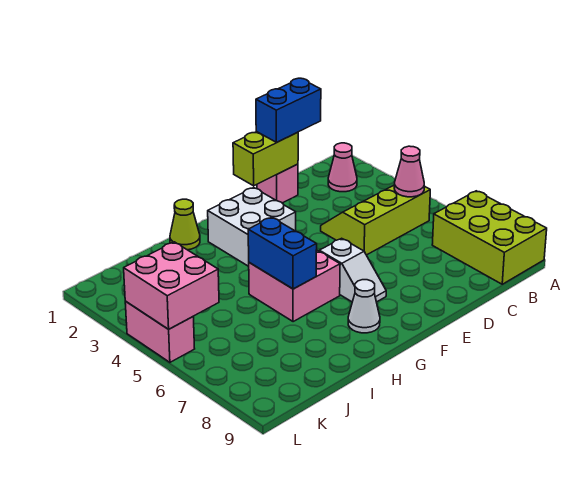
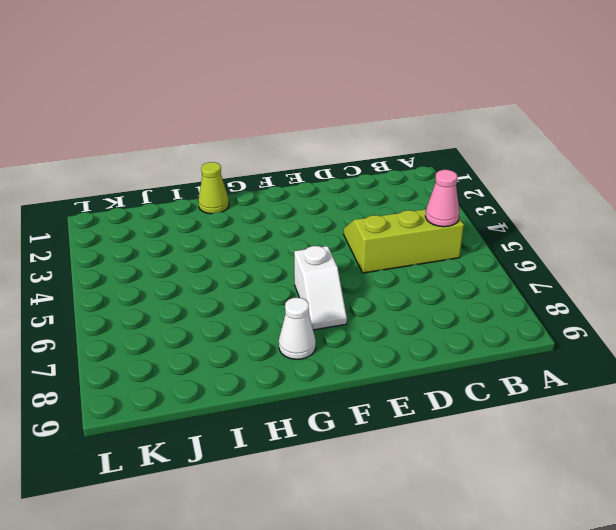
none -> lime 2x3 brick [432,191,547,284]
none -> pink 1x1 cone [328,143,357,192]
none -> pink 1x1 brick [257,164,298,203]

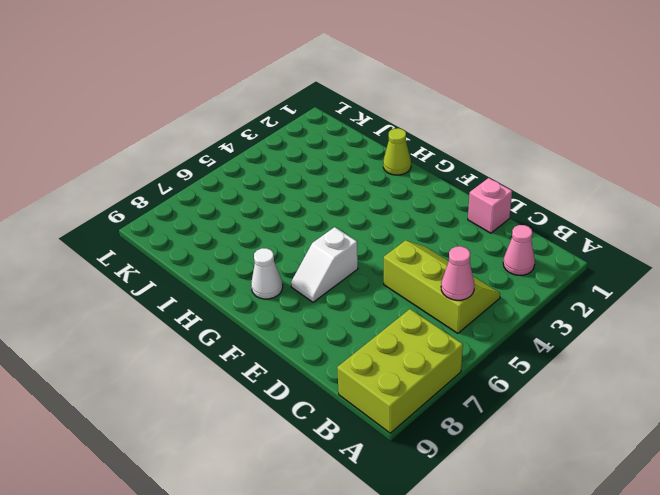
none -> white 2x2 brick [208,188,296,266]
none -> pink 2x2 brick [249,250,340,322]
none -> pink 1x2 brick [125,301,195,362]

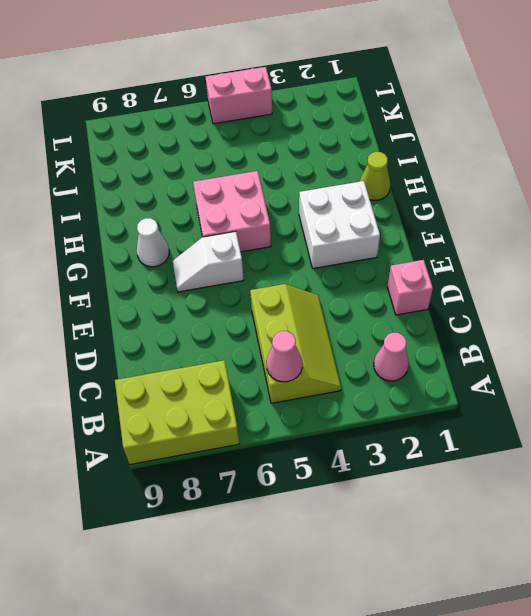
none -> lime 1x2 brick [233,132,298,186]
none -> blue 1x2 brick [248,217,317,289]
none -> pink 2x2 brick [124,242,219,329]

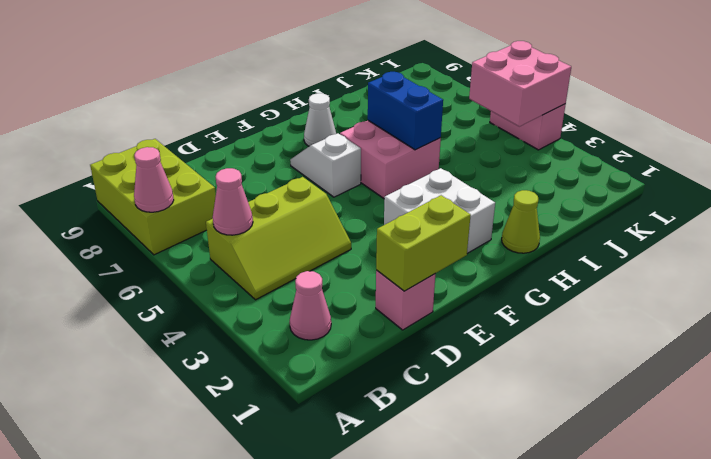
pink 1x1 cone [134,147,174,212] -> none
none -> blue 1x2 brick [256,78,321,142]

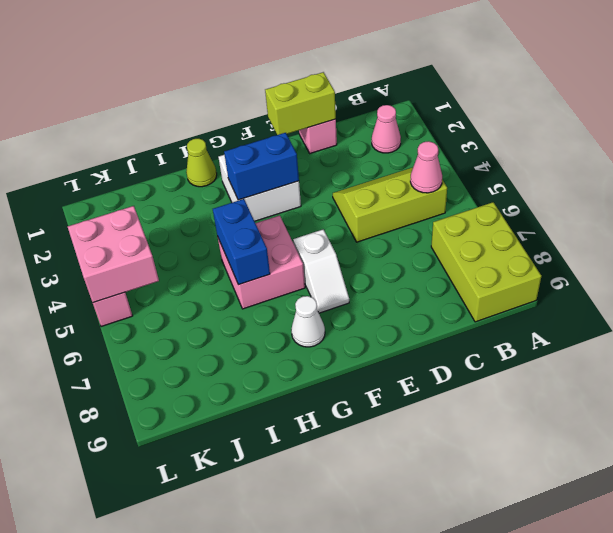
blue 1x2 brick [224,133,299,200] -> blue 1x2 brick moved to [256,78,321,142]

